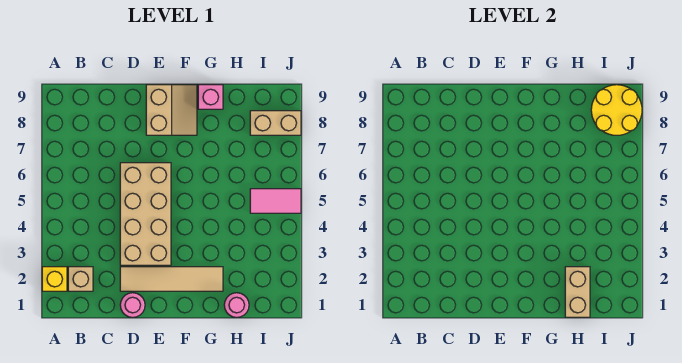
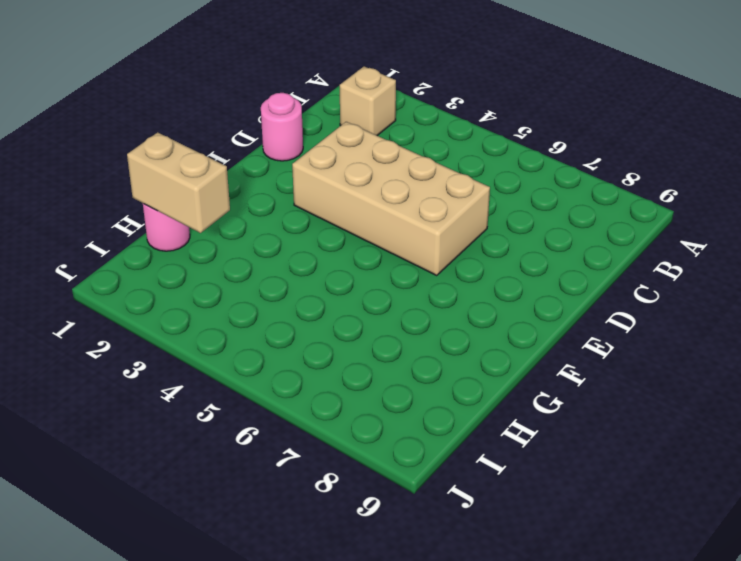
none -> yellow 1x1 brick [42,267,67,291]
none -> tan 1x4 tile [120,267,223,291]
none -> tan 2x2 slope [146,85,197,135]

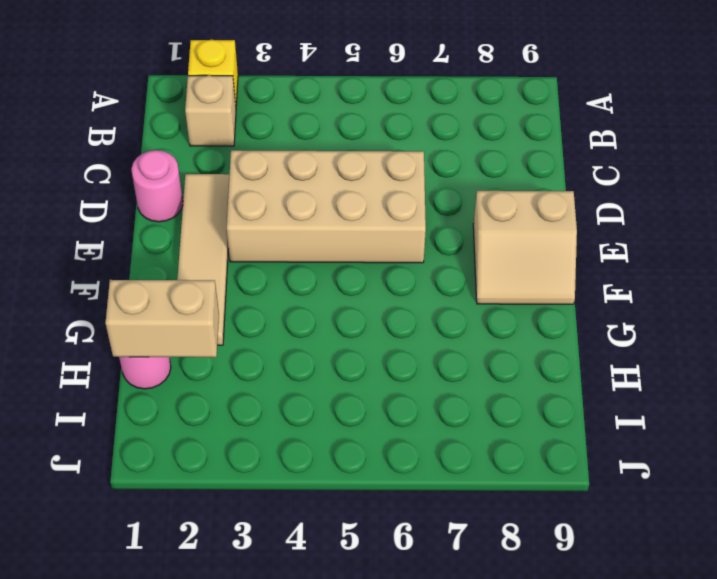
none -> pink 1x1 brick [198,85,223,109]
none -> pink 1x2 tile [250,189,301,213]
none -> tan 1x2 brick [250,111,301,135]

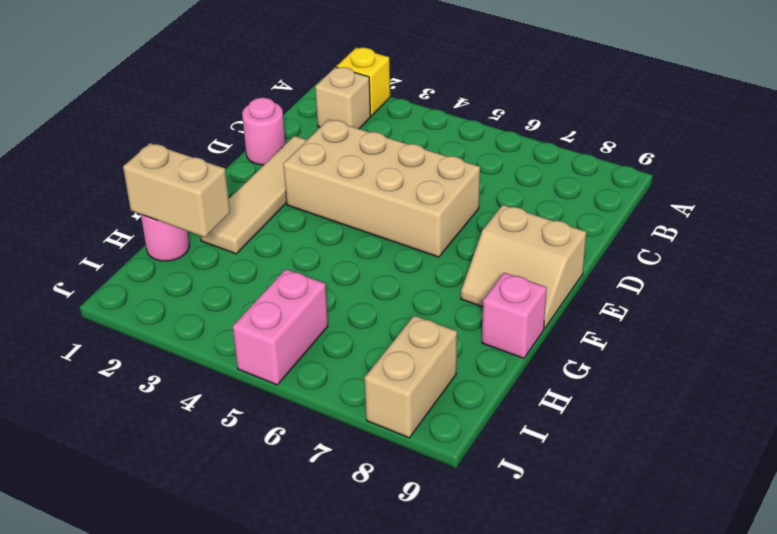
pink 1x2 brick [233,269,328,385] -> pink 1x2 tile [250,189,301,213]
none -> yellow 2x2 round brick [591,85,642,135]

